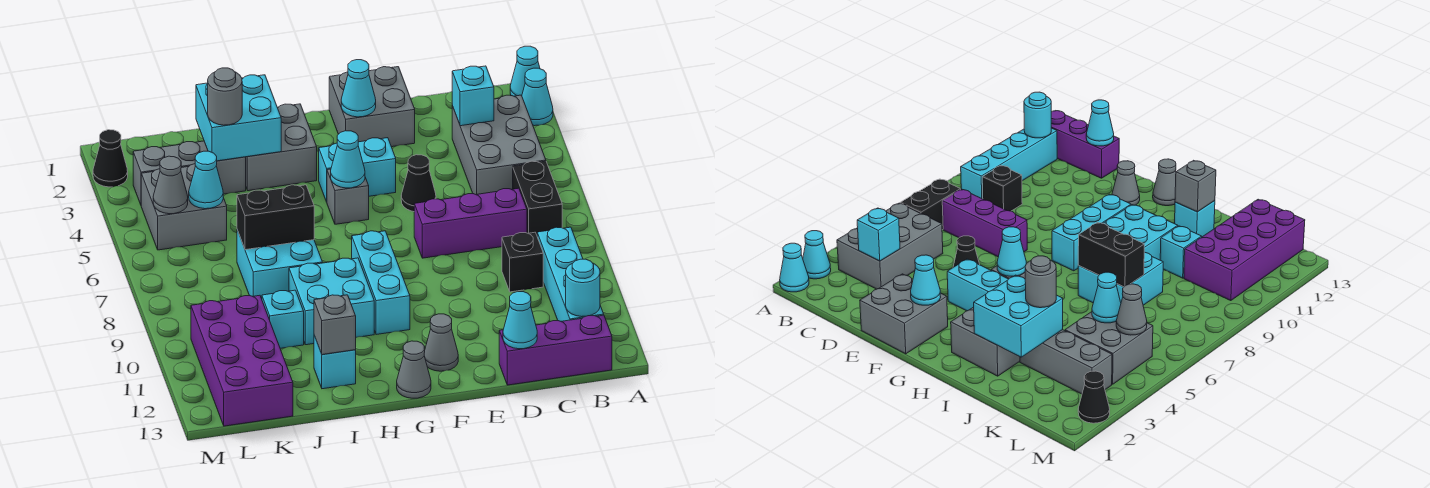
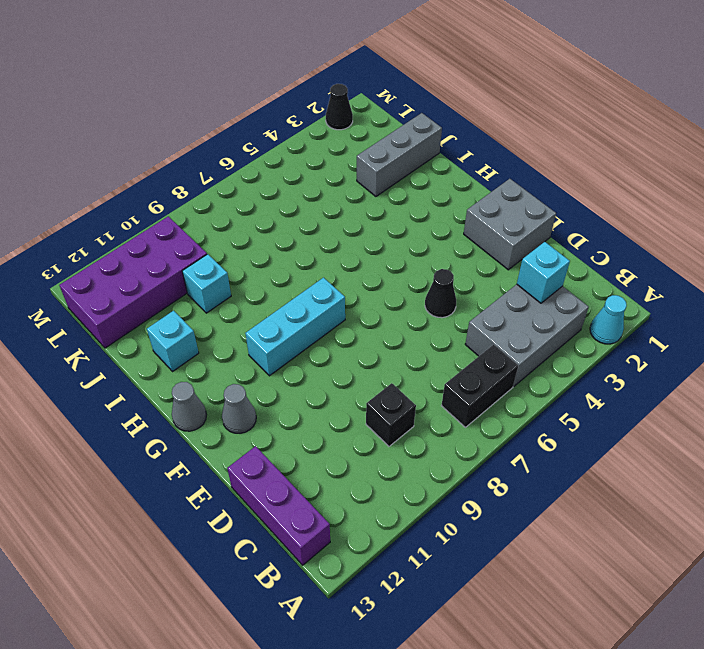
grey 1x3 brick [357,113,442,196] -> grey 1x3 brick turned to [133,141,246,205]
none -> cyan 1x1 cone [510,46,540,96]
none -> cyan 1x4 brick [537,227,604,321]
none -> purple 1x3 brick [414,188,527,258]
none -> cyan 1x2 brick [319,138,396,202]

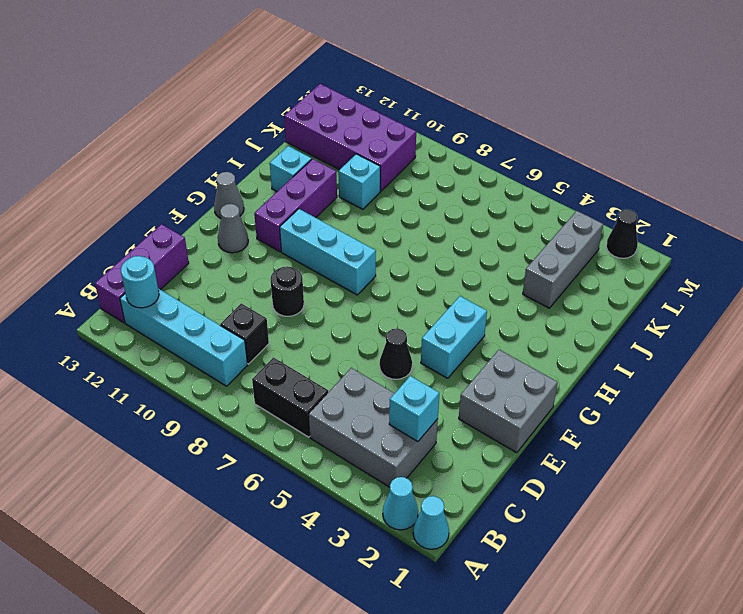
black 1x1 round brick [270,266,304,316] -> none
purple 1x3 brick [254,159,337,252] -> purple 1x3 brick moved to [414,188,527,258]
none -> grey 1x1 brick [327,169,369,224]
none -> grey 2x2 brick [246,104,317,191]
none -> cyan 2x2 brick [289,258,374,345]
none -> cyan 2x2 brick [237,230,322,299]

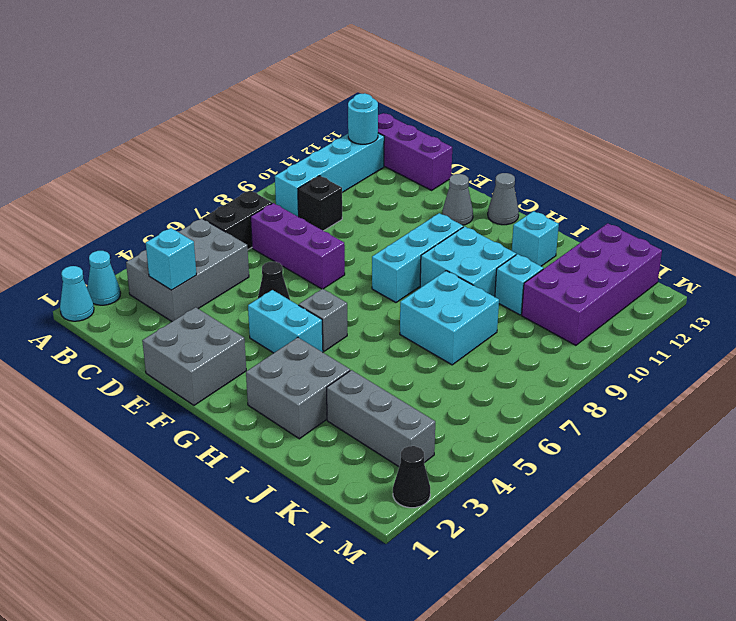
none -> grey 2x2 brick [141,164,227,250]
none -> cyan 1x1 cone [503,292,537,349]
none -> cyan 1x1 cone [341,60,376,117]
none -> cyan 1x1 cone [331,131,365,188]

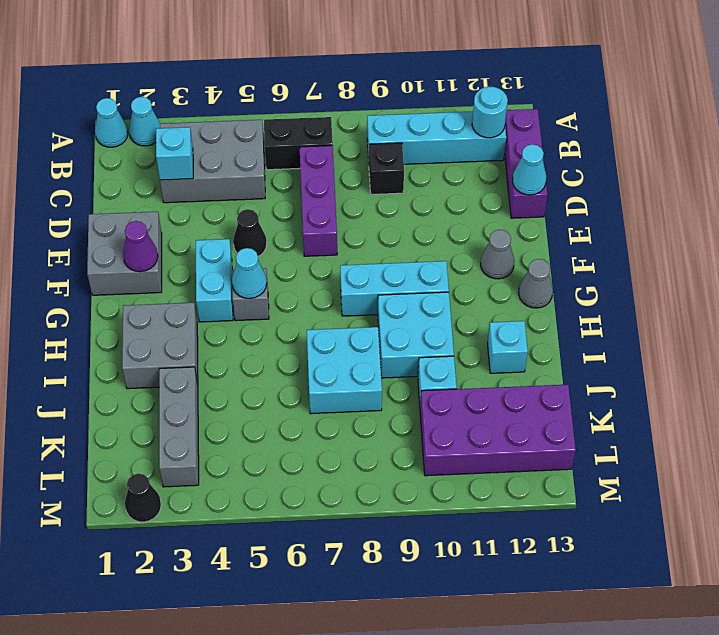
purple 1x1 cone [123,221,158,272] -> cyan 1x1 cone [341,60,376,117]
none -> grey 2x2 brick [141,164,227,250]
none -> cyan 2x2 brick [196,75,281,161]
none -> black 1x2 brick [237,185,314,250]
none -> grey 1x1 brick [314,295,356,355]

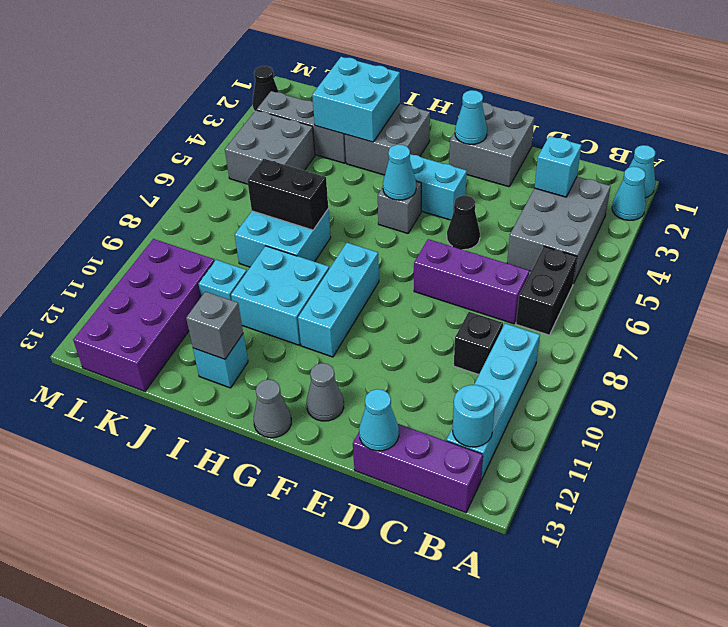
none -> cyan 1x1 cone [189,151,223,209]
none -> grey 1x1 cone [153,156,188,214]
none -> grey 1x1 round brick [208,68,242,125]

